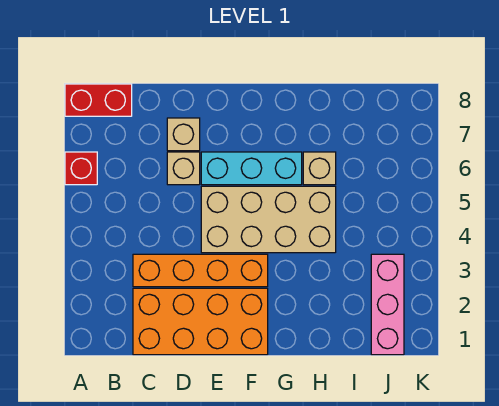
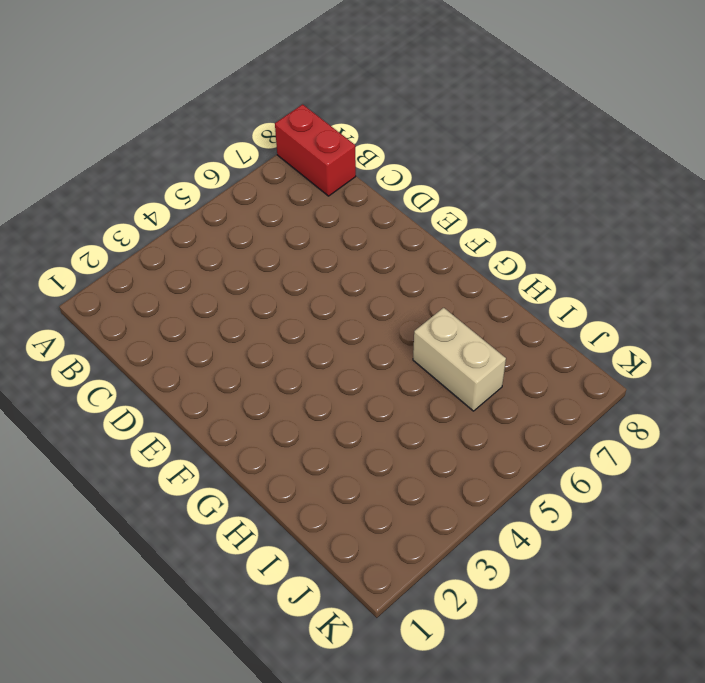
tan 1x2 brick [413,308,506,411] -> tan 1x1 brick [303,152,336,185]
none -> red 1x1 brick [65,152,97,185]
none -> orange 2x4 brick [133,288,268,355]

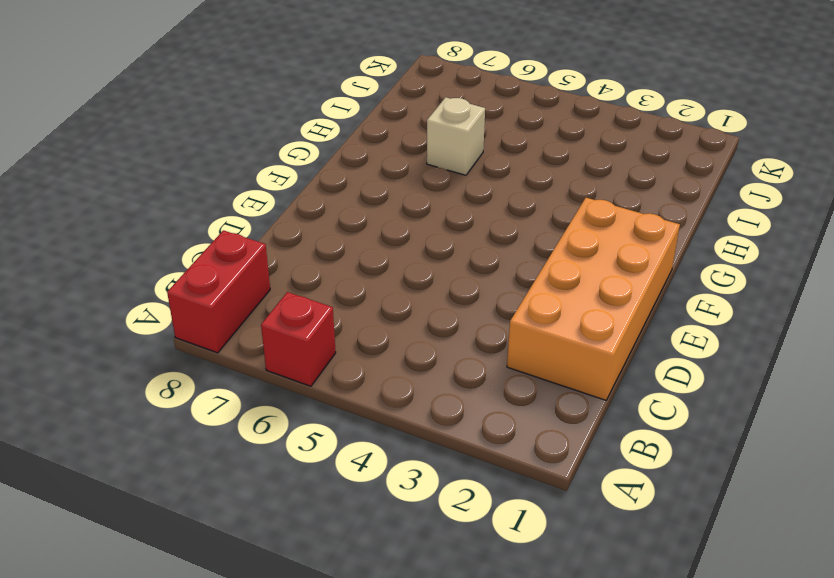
none -> orange 1x4 brick [133,254,268,287]
none -> tan 1x1 brick [167,152,200,185]

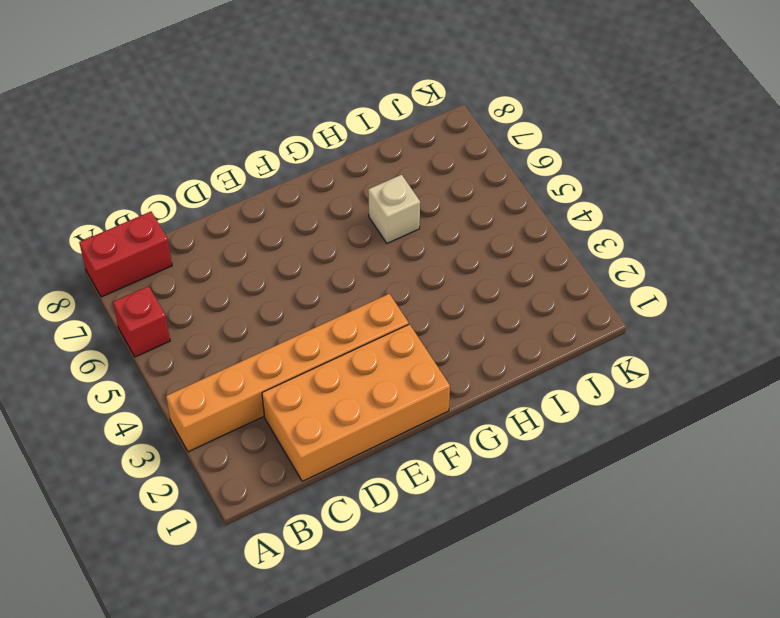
orange 1x6 brick [166,294,409,452] -> orange 1x4 brick [133,254,268,287]
none -> tan 1x1 brick [167,152,200,185]
none -> tan 1x1 brick [167,118,200,151]

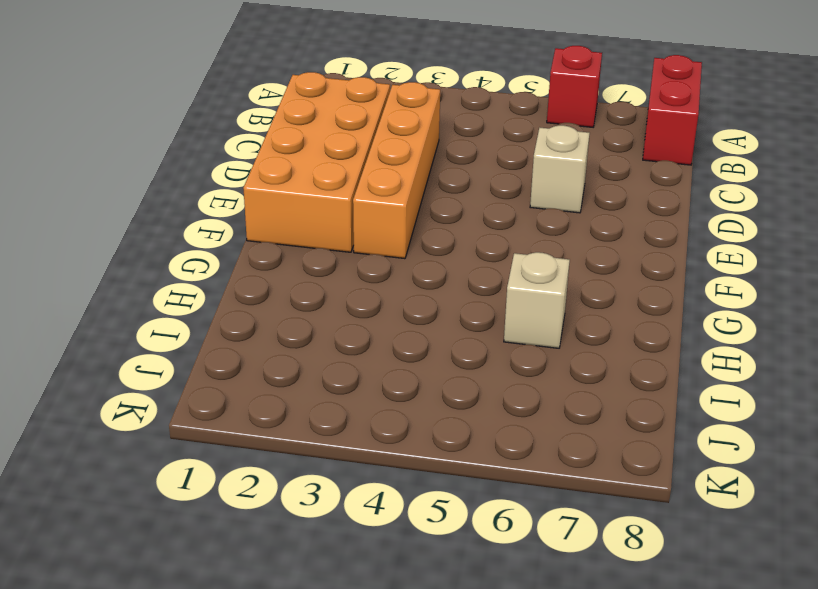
none -> tan 1x1 brick [167,118,200,151]
none -> tan 2x4 brick [201,186,336,253]

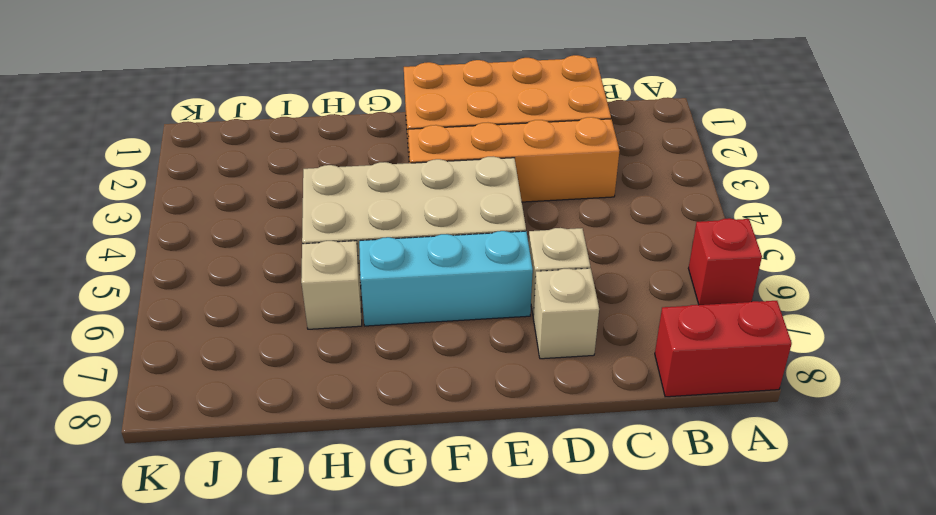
none -> pink 1x3 brick [371,254,404,355]

